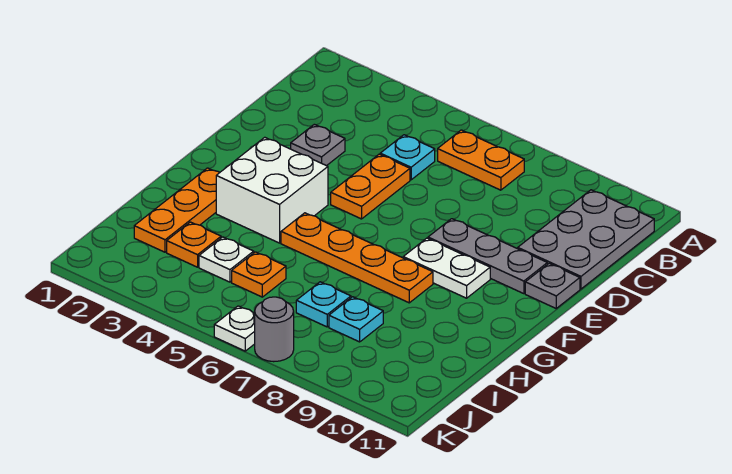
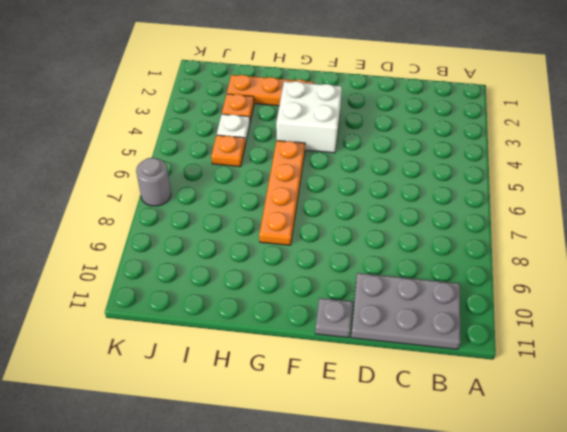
none -> orange 1x2 plate [438,130,524,190]
none -> cyan 1x1 plate [380,135,435,180]
none -> grey 1x1 plate [291,124,345,166]

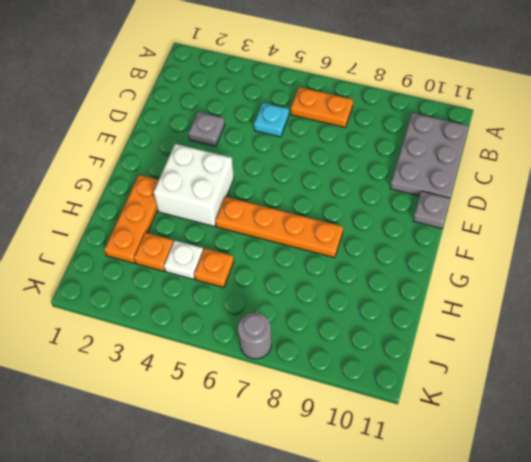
none -> orange 1x2 plate [331,154,410,219]
none -> grey 1x3 plate [428,219,547,294]
none -> white 1x2 plate [403,238,490,298]

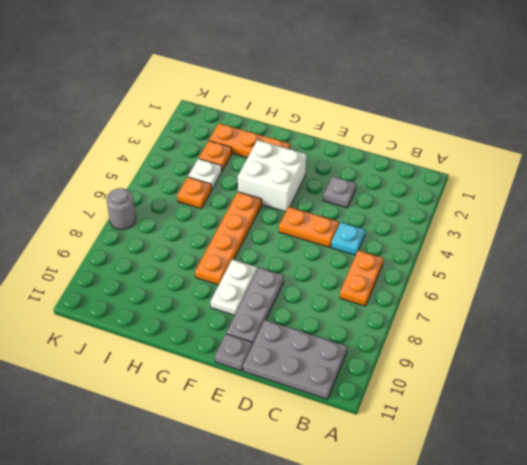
none -> cyan 1x1 plate [296,282,351,327]
none -> cyan 1x1 plate [329,297,383,342]
none -> white 1x1 plate [214,306,255,351]

